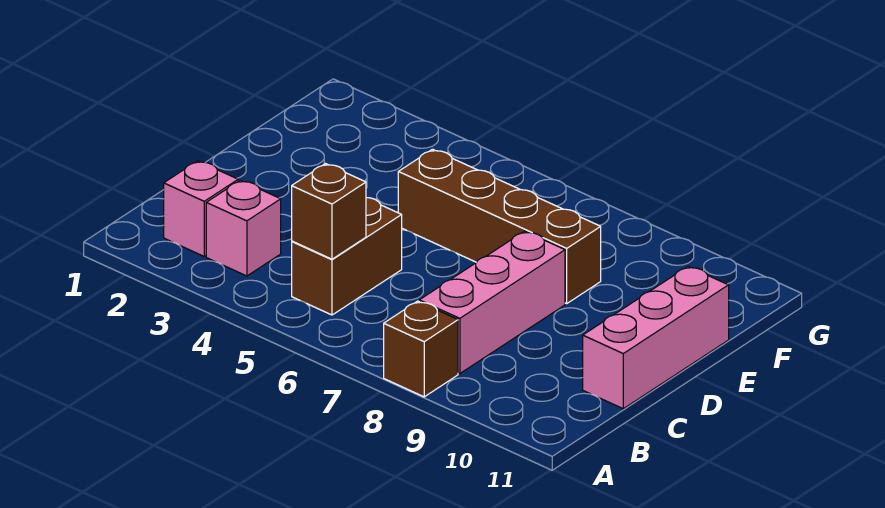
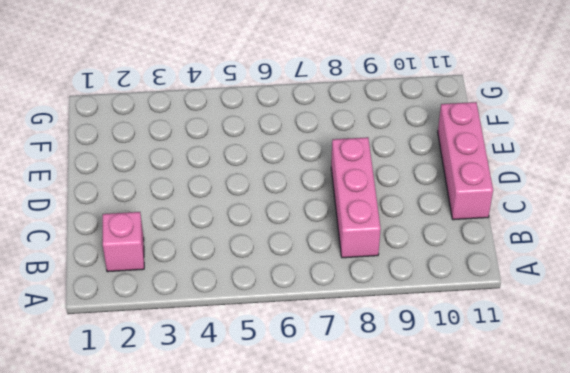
none -> brown 1x1 brick [384,301,458,397]
none -> pink 1x1 brick [206,180,281,276]

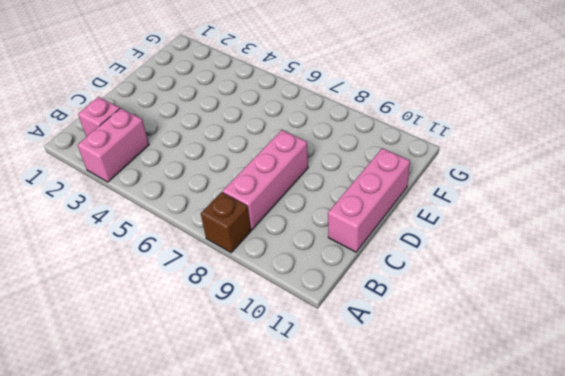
pink 1x2 brick [78,108,149,182] -> pink 1x1 brick [206,180,281,276]
none -> brown 1x2 brick [292,198,402,315]
none -> brown 1x4 brick [398,149,601,303]

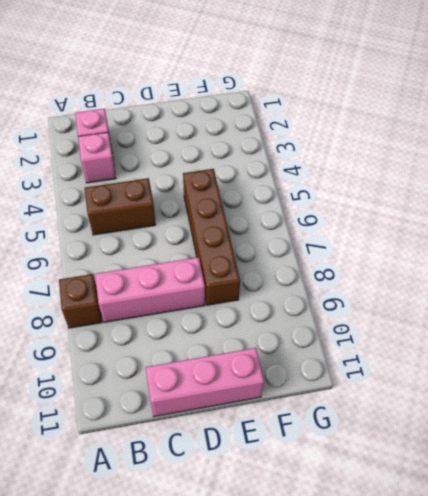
none -> brown 1x1 brick [292,164,366,259]

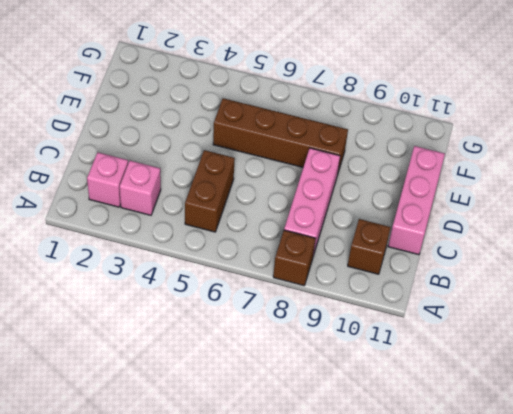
brown 1x1 brick [348,219,391,274] -> brown 1x1 brick moved to [292,164,366,259]

